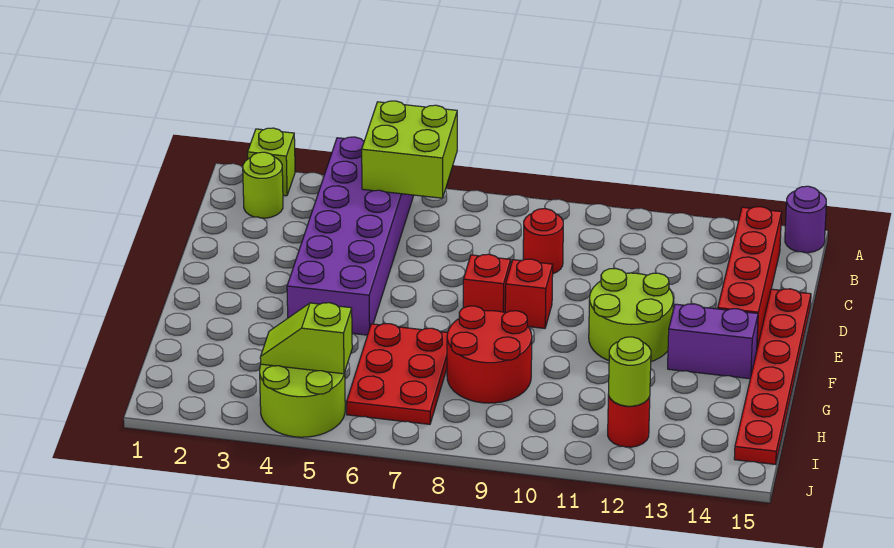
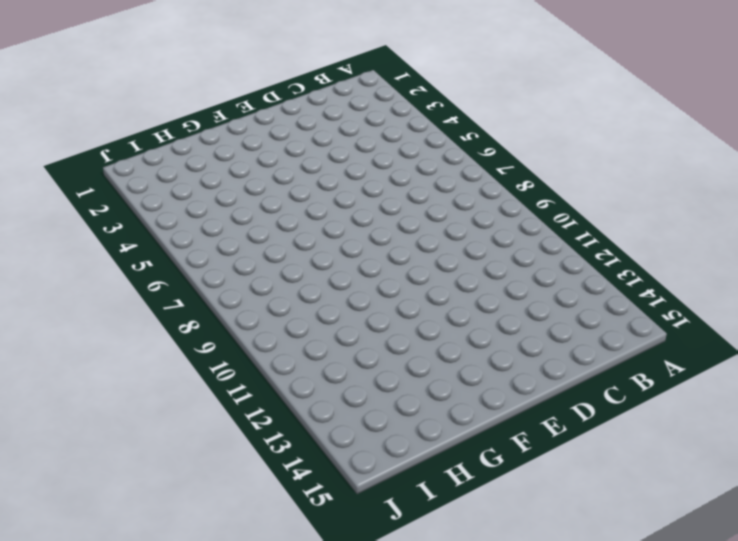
none -> lime 1x1 brick [248,128,295,196]
none -> purple 2x6 brick [287,137,414,335]
none -> purple 1x1 round brick [785,186,826,253]

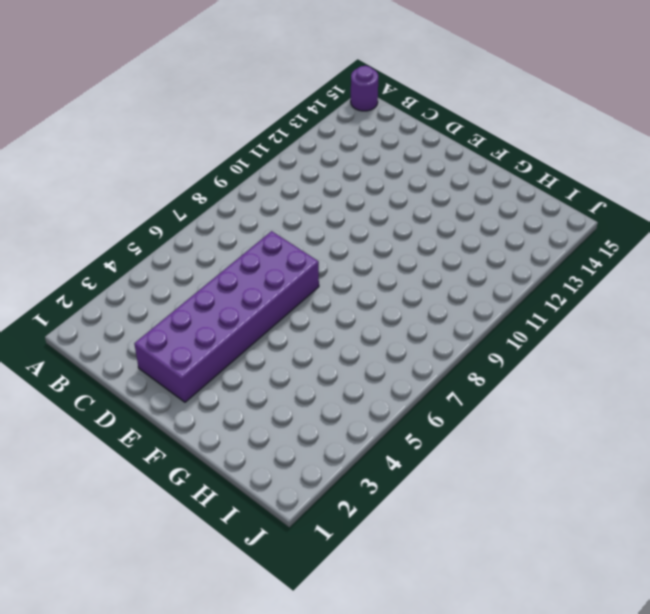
purple 2x6 brick [134,231,319,402] -> purple 2x6 brick turned to [287,137,414,335]
none -> lime 1x1 brick [248,128,295,196]
none -> lime 1x1 round brick [243,152,283,218]
none -> red 1x4 brick [718,207,782,348]

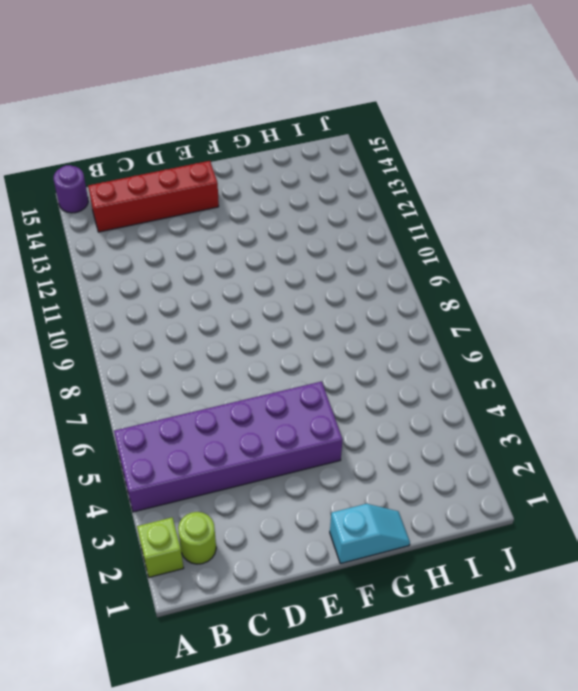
cyan 1x2 slope [330,504,410,564] -> none
none -> red 1x1 round brick [523,209,563,274]
none -> red 1x6 plate [734,289,811,465]
none -> red 1x1 brick [463,254,511,312]

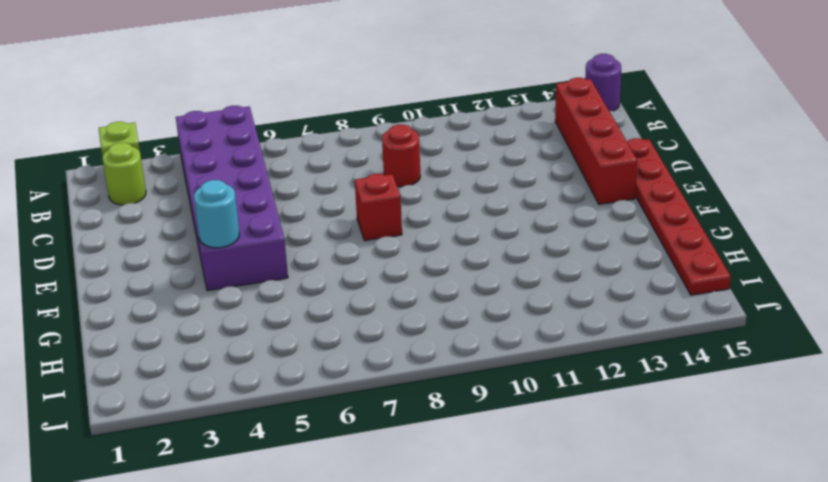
cyan 1x1 round brick [194,180,239,248] -> none
none -> red 1x1 brick [505,259,553,328]
none -> lime 2x2 round brick [589,269,673,362]
none -> purple 1x2 brick [668,304,758,379]

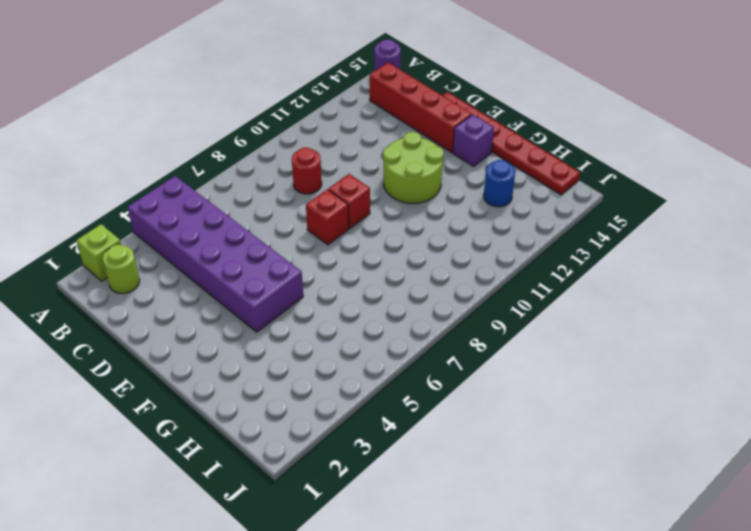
purple 1x1 brick [453,114,494,166] -> purple 1x2 brick [668,304,758,379]
blue 1x1 round brick [484,160,515,207] -> none
none -> red 2x3 plate [347,324,448,424]
none -> red 2x2 round brick [447,306,532,403]
none -> lime 2x2 round brick [260,364,345,437]

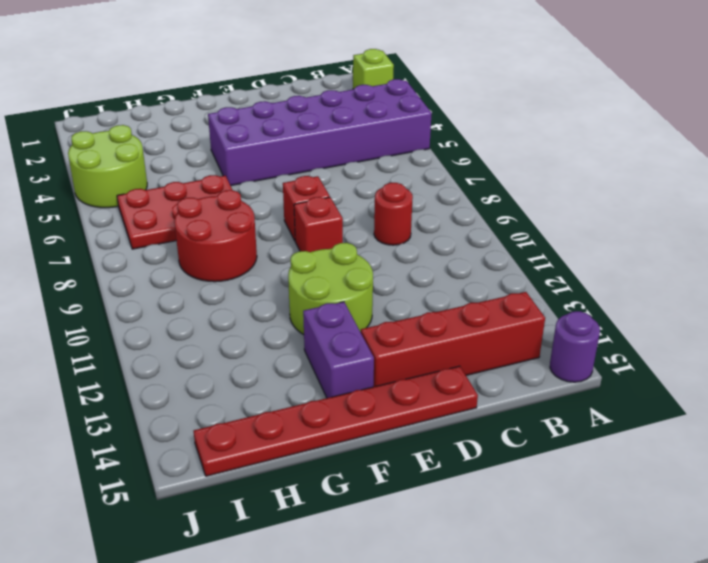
none -> lime 1x1 round brick [243,152,283,218]
none -> red 1x1 round brick [608,394,650,447]
none -> lime 2x2 brick [362,101,457,198]

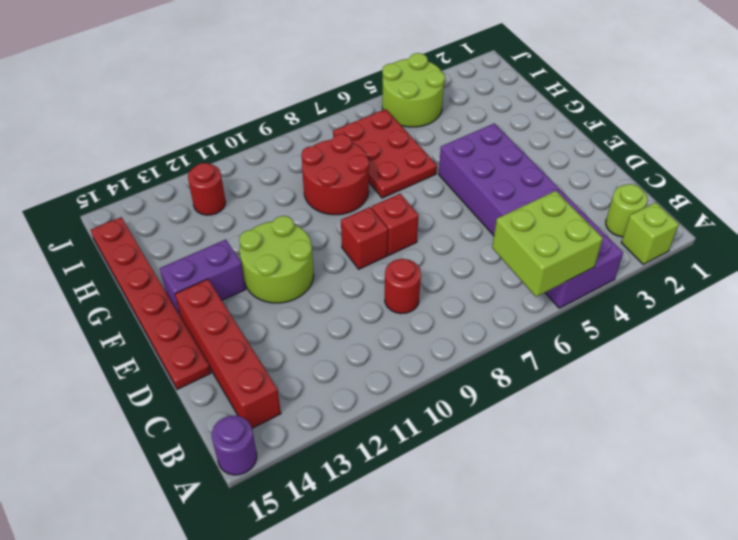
none -> lime 1x2 slope [260,303,352,374]
none -> lime 1x1 round brick [609,337,651,406]

